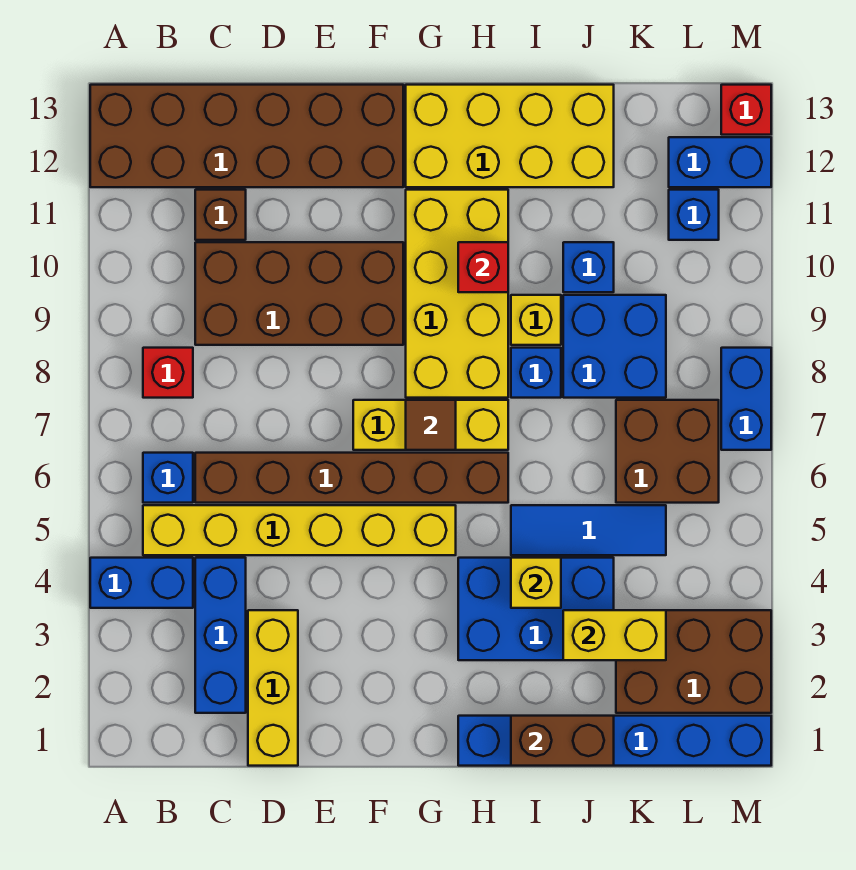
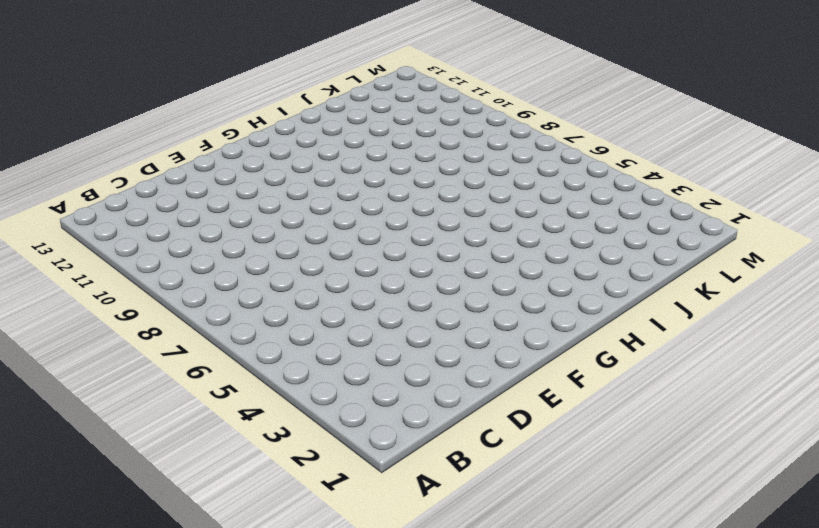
none -> blue 1x2 brick [90,558,193,608]
none -> brown 2x6 brick [90,85,403,187]
none -> yellow 1x6 brick [143,505,456,555]
none -> blue 1x1 brick [143,453,193,503]

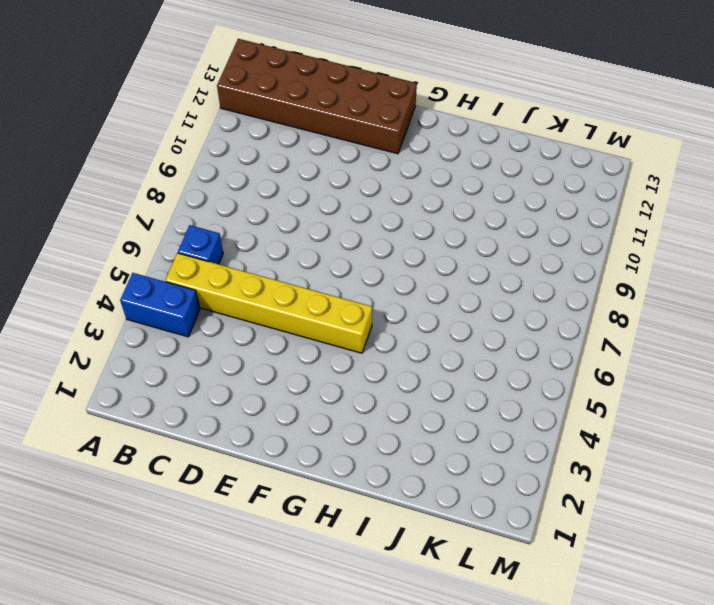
none -> red 1x1 brick [143,348,193,398]
none -> blue 1x3 brick [195,558,246,713]
none -> brown 1x6 brick [195,453,508,503]
none -> brown 2x4 brick [195,242,403,345]

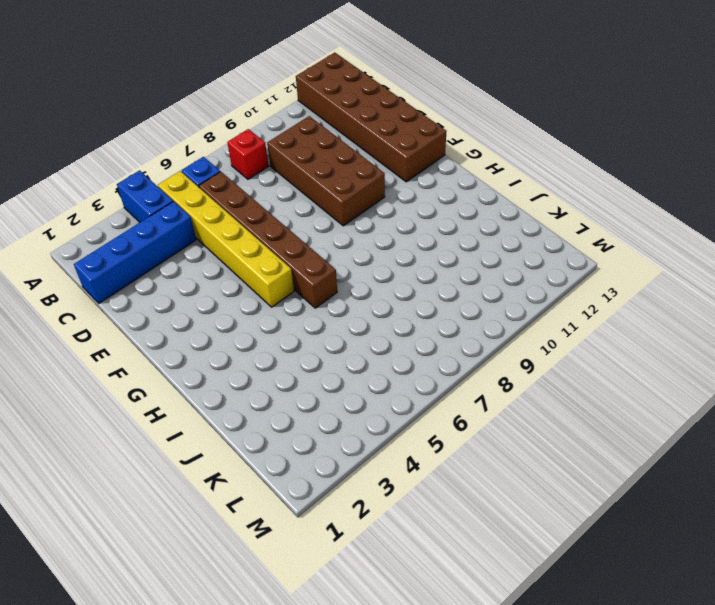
blue 1x4 brick [74,201,196,303] -> blue 1x3 brick [195,558,246,713]
none -> brown 1x1 brick [195,190,246,240]
none -> yellow 1x3 brick [248,610,298,766]
none -> yellow 1x3 brick [353,400,508,450]
none -> yellow 2x4 brick [406,190,508,398]

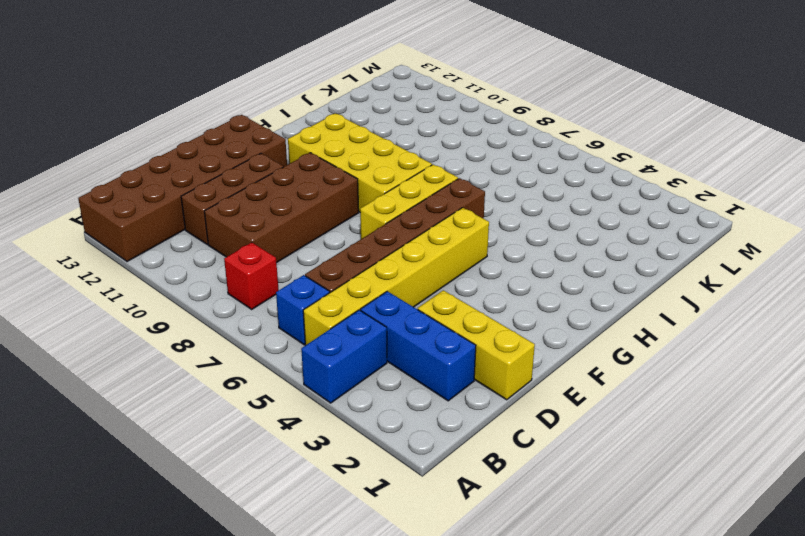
brown 1x3 brick [181,153,283,244] -> brown 1x1 brick [195,190,246,240]
none -> yellow 2x4 brick [406,85,614,187]
none -> blue 1x6 brick [458,716,771,766]
none -> blue 2x3 brick [458,558,614,660]
none -> blue 1x3 tile [511,505,666,555]

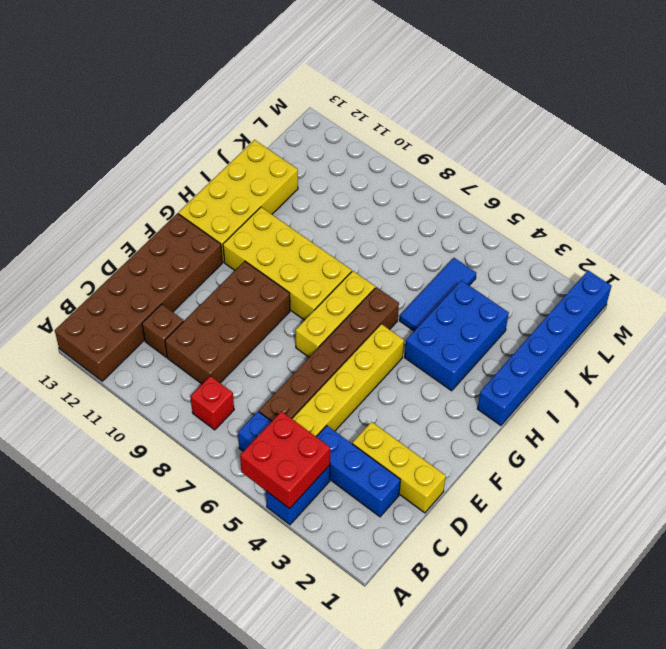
red 2x2 brick [240,411,330,509] -> none
none -> blue 1x1 brick [511,348,561,398]
none -> yellow 1x1 brick [511,295,561,345]
none -> blue 2x2 brick [563,295,666,398]
none -> blue 1x1 brick [563,242,614,292]

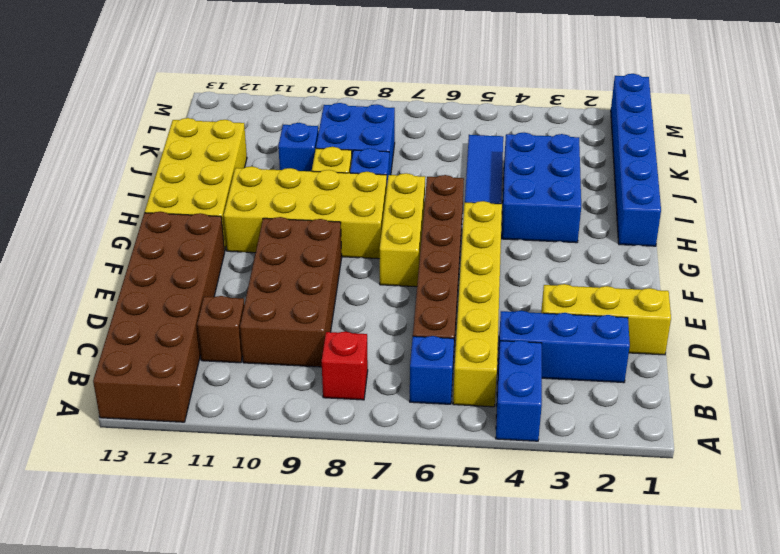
none -> brown 2x3 brick [616,610,771,713]
none -> brown 2x2 brick [616,400,719,503]
none -> blue 1x1 brick [669,190,719,240]
none -> blue 1x2 brick [669,137,771,187]

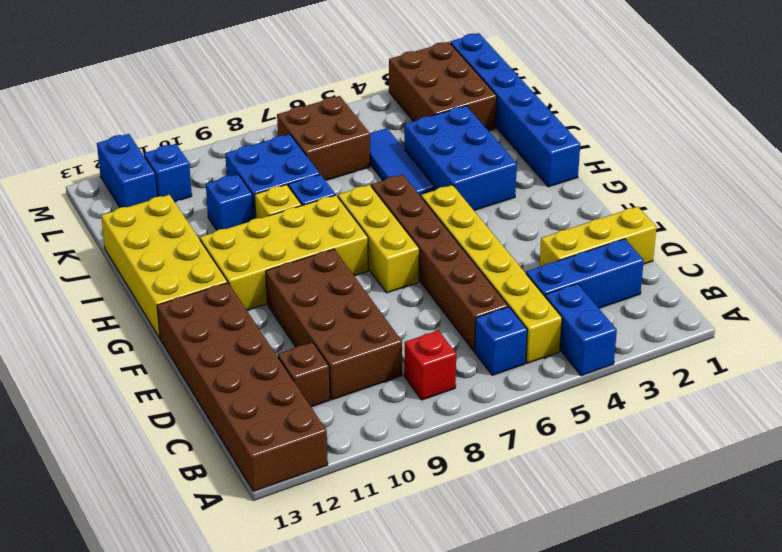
none -> blue 1x2 brick [721,348,771,450]
none -> red 1x1 brick [721,85,771,135]
none -> brown 1x1 tile [406,400,456,450]
none -> red 1x1 brick [458,242,508,292]

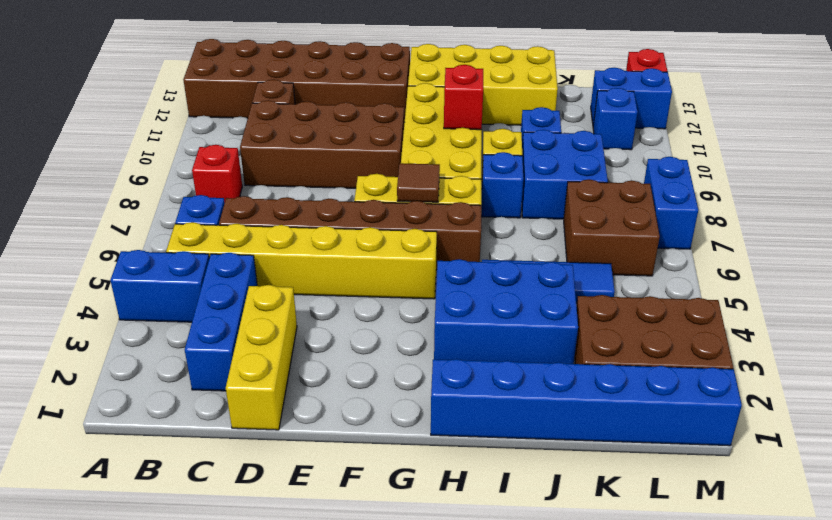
none -> brown 1x2 brick [511,716,614,766]
none -> yellow 1x1 brick [511,558,561,608]
none -> yellow 1x2 brick [563,610,666,660]

